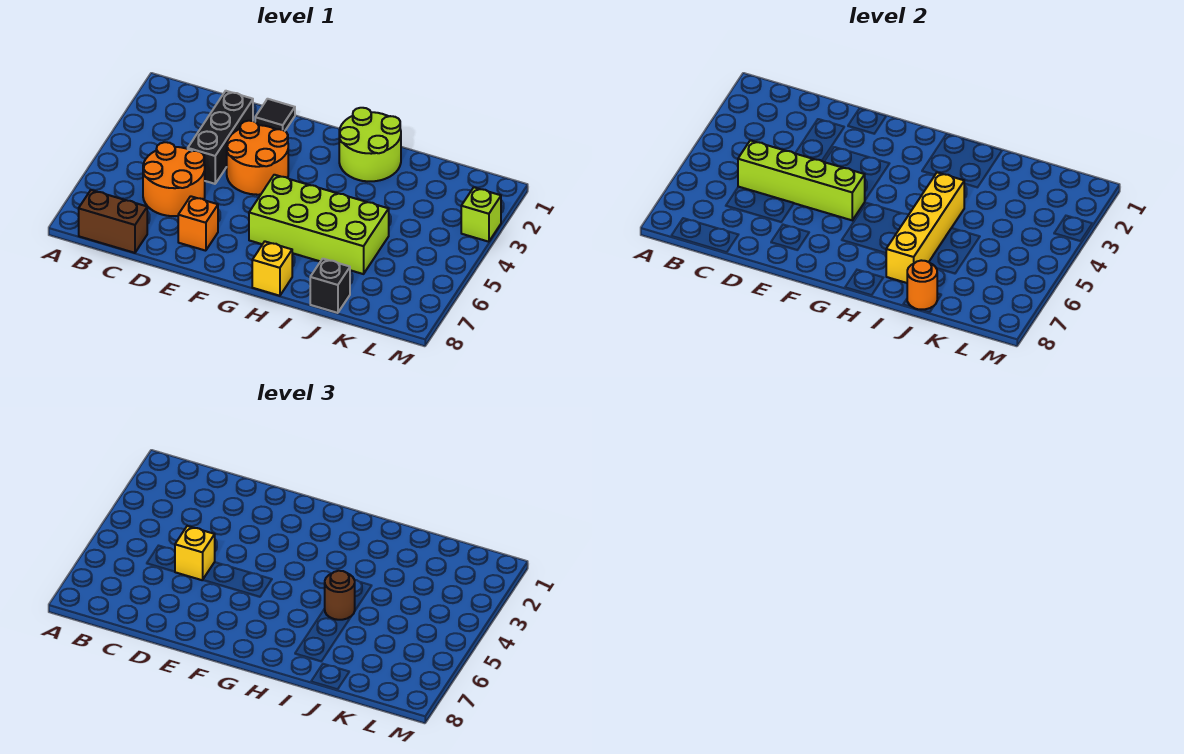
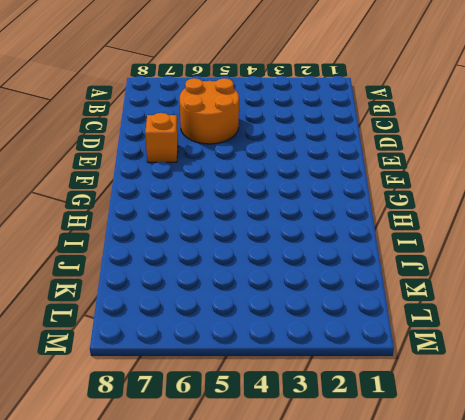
none -> brown 1x2 brick [79,190,147,253]
none -> black 1x3 brick [188,91,253,184]
none -> black 1x1 tile [255,99,295,131]

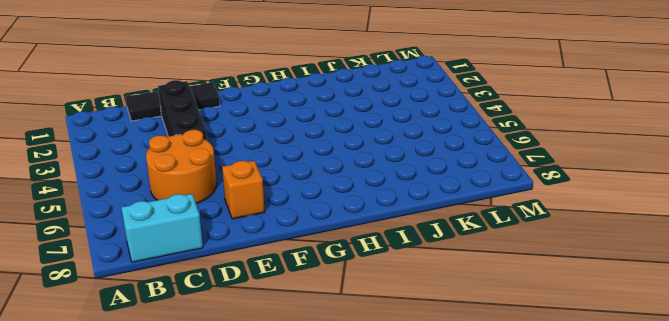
cyan 1x2 brick [121,194,203,262] -> brown 1x2 brick [79,190,147,253]
black 1x3 tile [126,82,220,121] -> black 1x1 tile [255,99,295,131]
none -> orange 2x2 round brick [227,121,288,195]
none -> lime 2x4 brick [249,175,389,274]
none -> lime 2x2 round brick [339,108,401,181]

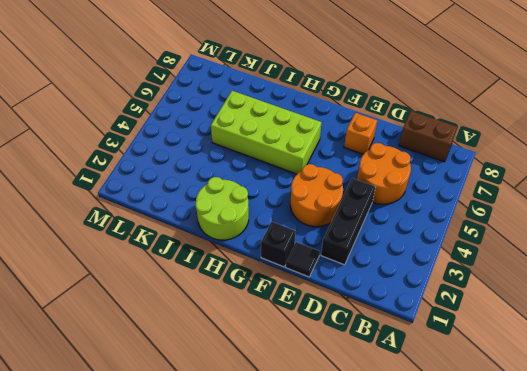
black 1x1 brick [261,222,295,267] -> black 1x1 brick moved to [310,259,350,313]
none -> yellow 1x1 brick [252,242,292,296]
none -> lime 1x1 brick [461,187,501,242]
none -> lime 1x4 brick [738,140,865,220]

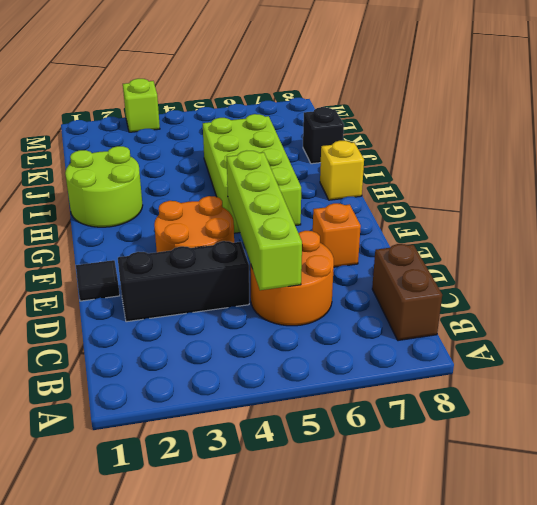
none -> yellow 1x4 brick [886,173,964,283]
none -> orange 1x1 round brick [907,260,937,310]
none -> yellow 1x1 brick [175,526,215,580]

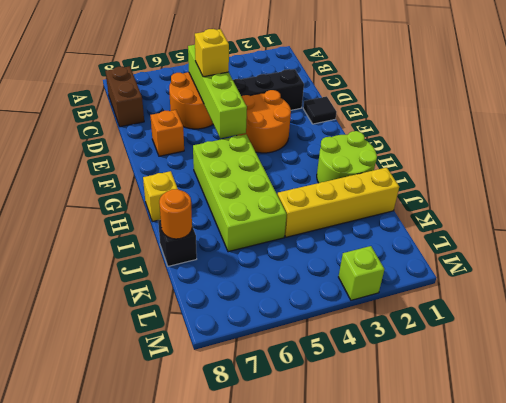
yellow 1x4 brick [277,167,399,237] -> yellow 1x4 brick moved to [886,173,964,283]
none -> brown 1x1 round brick [325,571,355,620]

